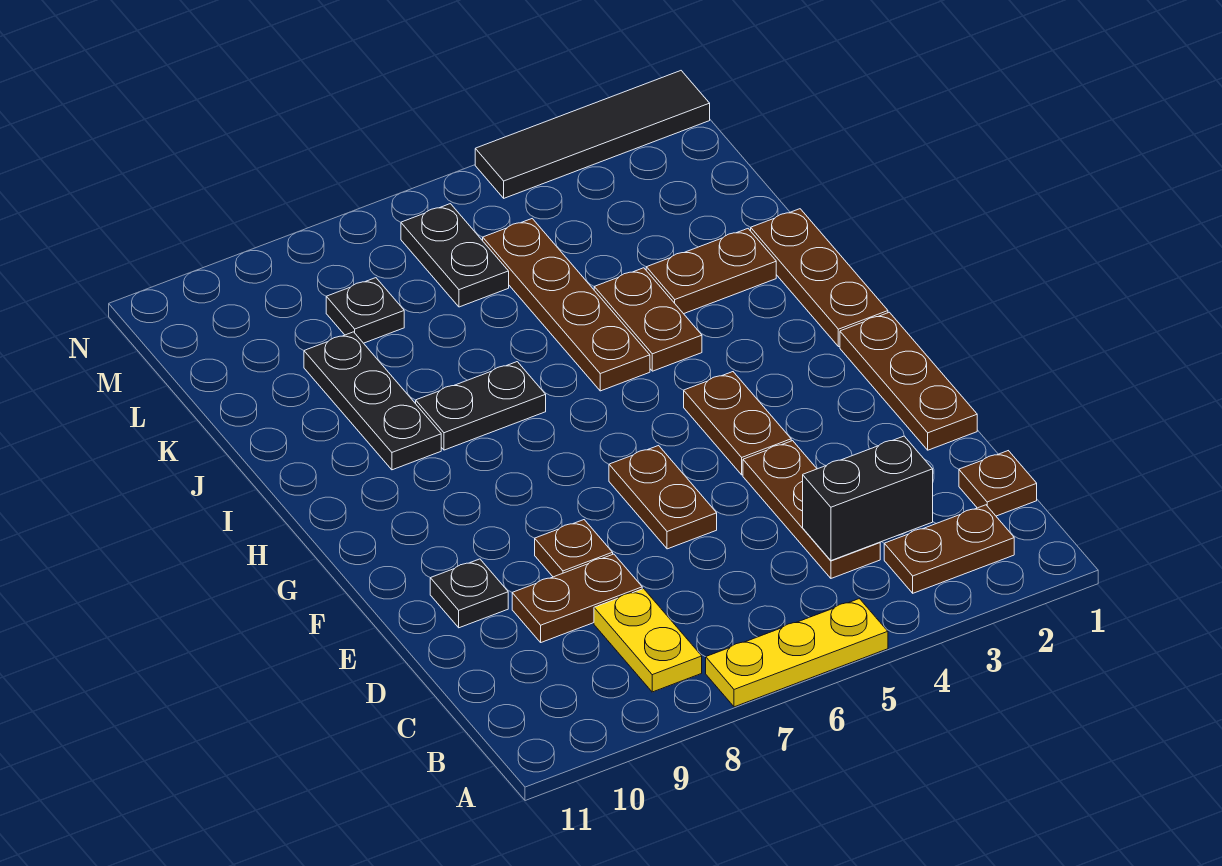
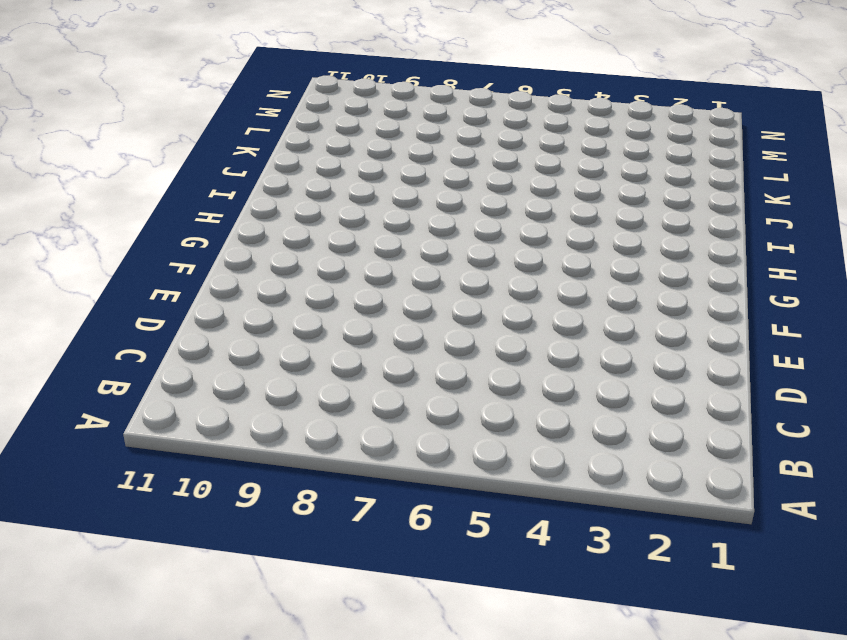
none -> yellow 1x3 plate [706,599,888,707]
none -> brown 1x2 plate [884,505,1014,593]
none -> yellow 1x2 plate [594,589,702,692]

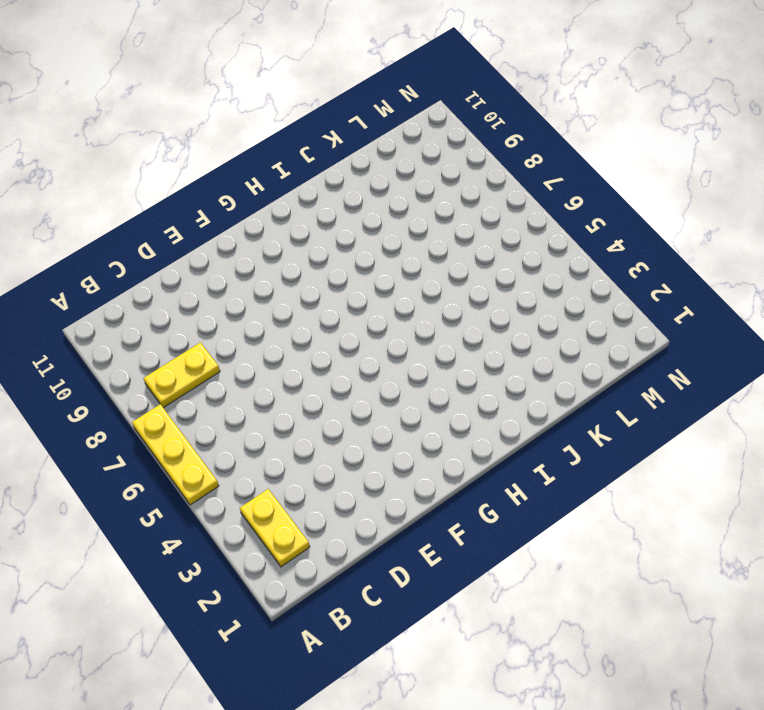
yellow 1x2 plate [240,489,310,567] -> brown 1x2 plate [884,505,1014,593]
none -> brown 1x1 plate [959,451,1037,516]
none -> brown 1x3 plate [743,441,880,578]
none -> brown 1x2 plate [512,554,642,642]

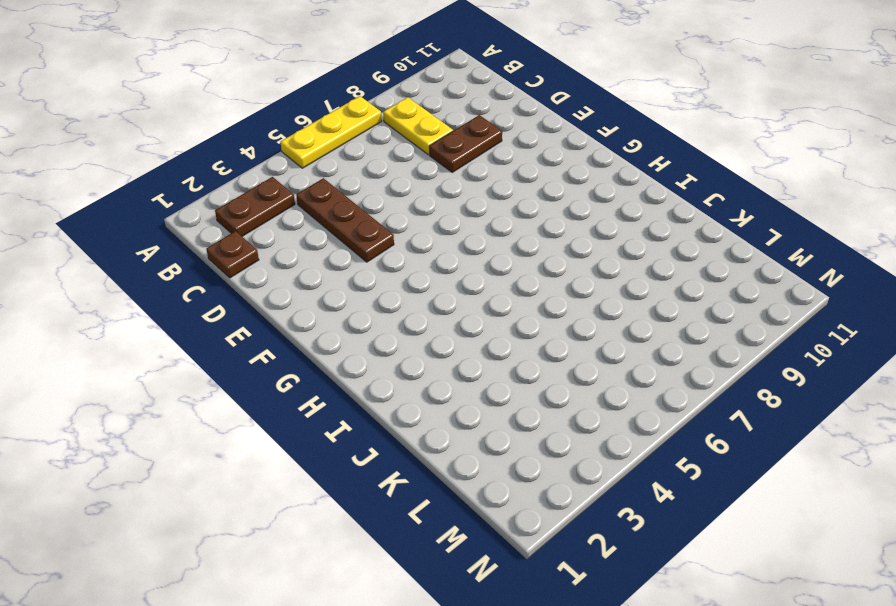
none -> brown 1x3 plate [840,312,977,450]
none -> brown 1x2 plate [609,446,717,549]
none -> brown 1x1 plate [535,520,613,577]

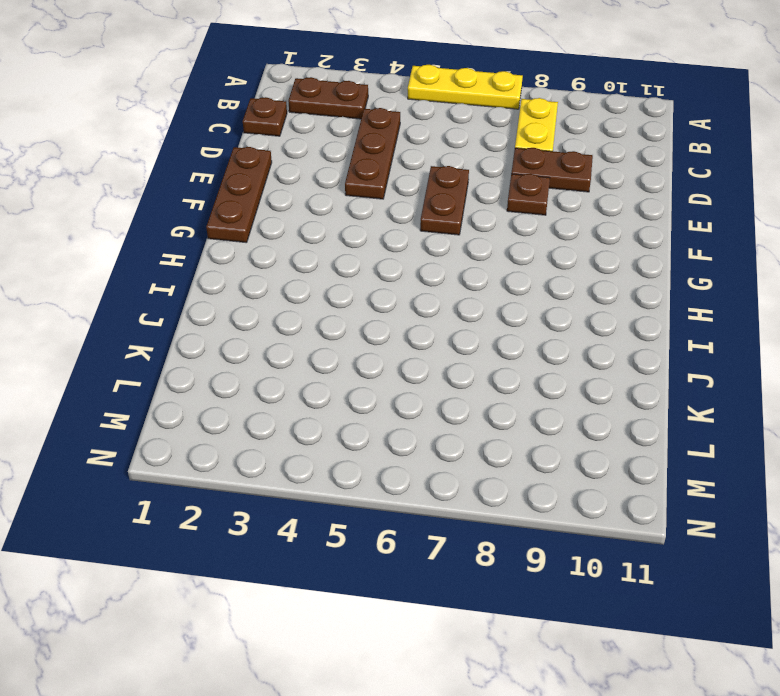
none -> black 1x1 plate [430,559,508,628]
none -> brown 1x2 plate [684,372,791,475]
none -> brown 1x3 plate [751,209,888,347]

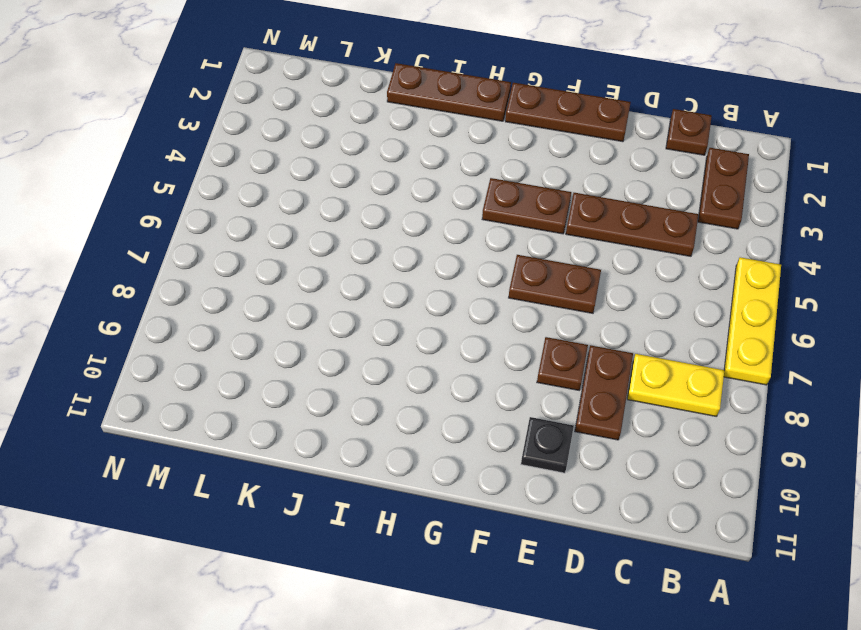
none -> brown 1x2 plate [594,268,702,371]
none -> brown 1x4 plate [483,219,650,391]
none -> black 1x2 plate [416,362,546,450]

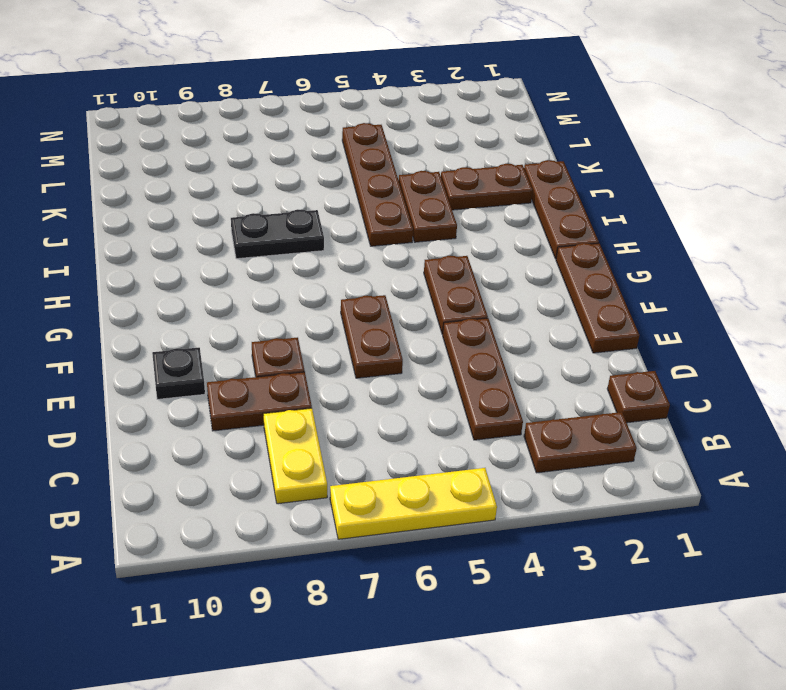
none -> black 1x3 plate [304,332,441,470]
none -> black 1x2 plate [401,204,509,307]
none -> black 1x1 plate [326,278,404,343]

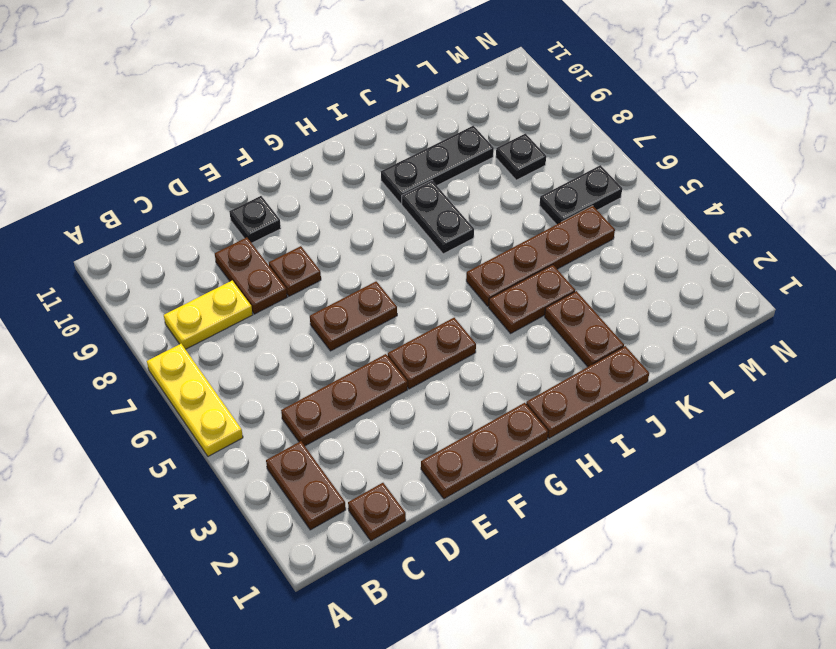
none -> black 1x4 tile [475,71,710,198]
none -> black 1x2 brick [803,436,933,561]

